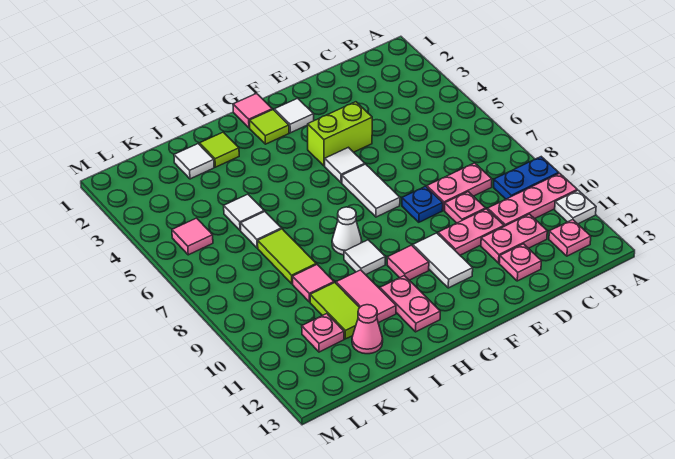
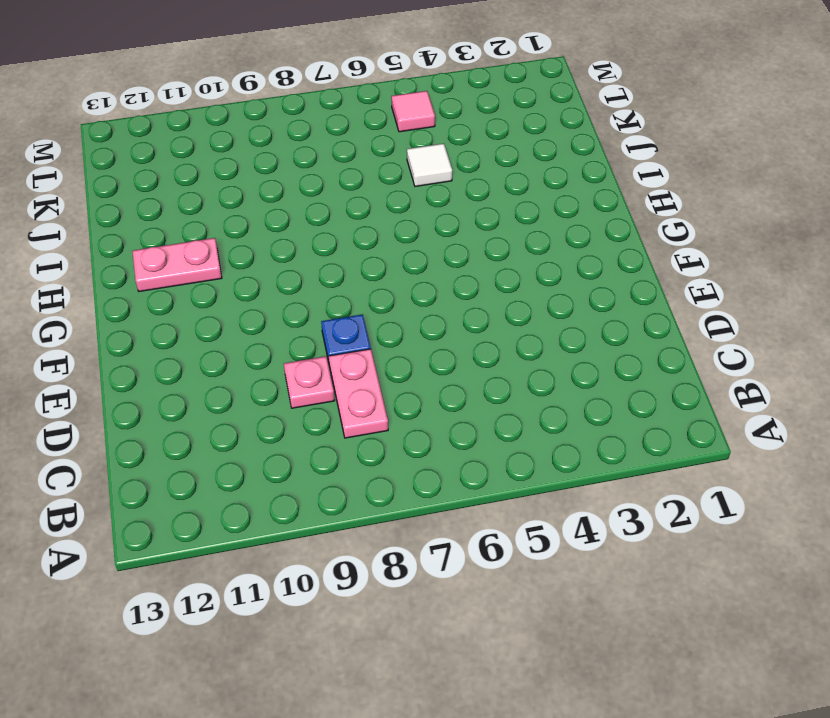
none -> blue 1x2 plate [494,157,559,199]
none -> pink 1x3 plate [488,173,577,226]
none -> white 1x1 plate [555,190,596,224]
none -> pink 1x1 plate [549,220,591,256]

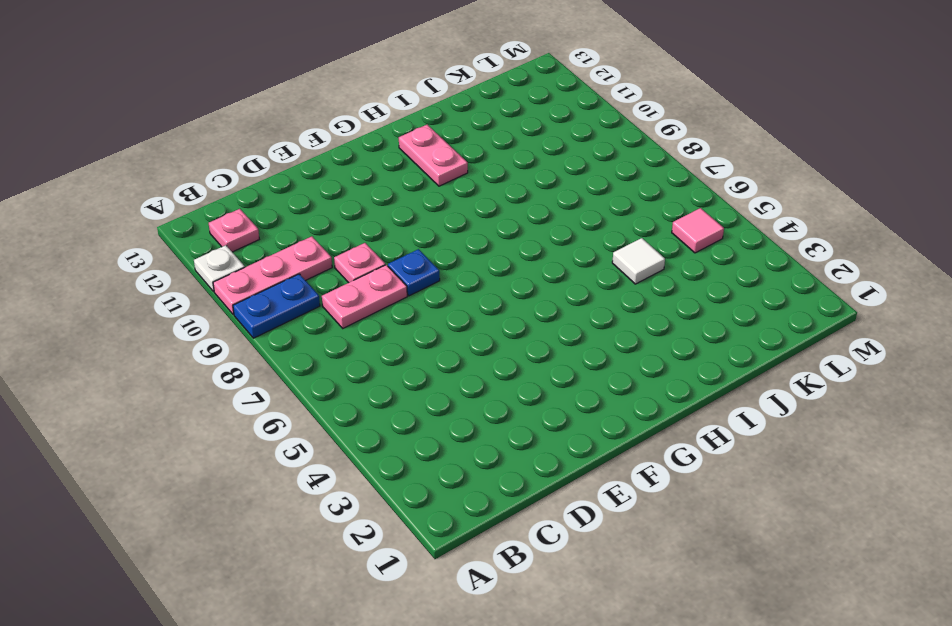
none -> pink 1x2 plate [481,214,547,263]
none -> pink 1x2 plate [438,209,504,255]
none -> pink 1x1 plate [499,244,541,281]
none -> lime 1x2 brick [308,102,372,166]

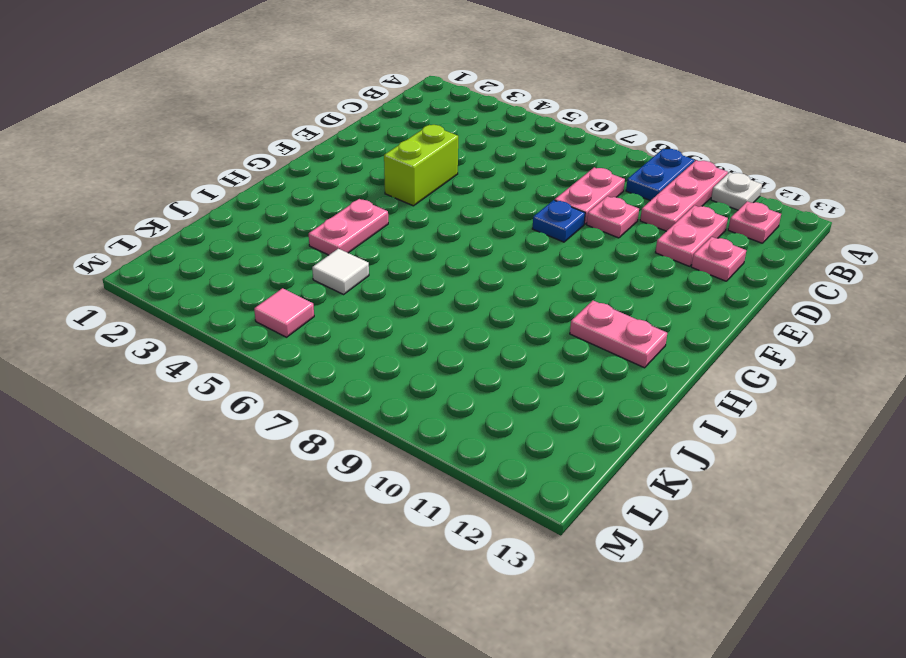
pink 1x2 plate [309,199,388,255] -> pink 1x2 plate moved to [438,209,504,255]
none -> white 1x1 tile [274,98,314,133]
none -> white 1x1 tile [325,147,365,183]
none -> white 1x2 tile [342,164,400,217]
none -> white 1x2 tile [413,233,473,288]

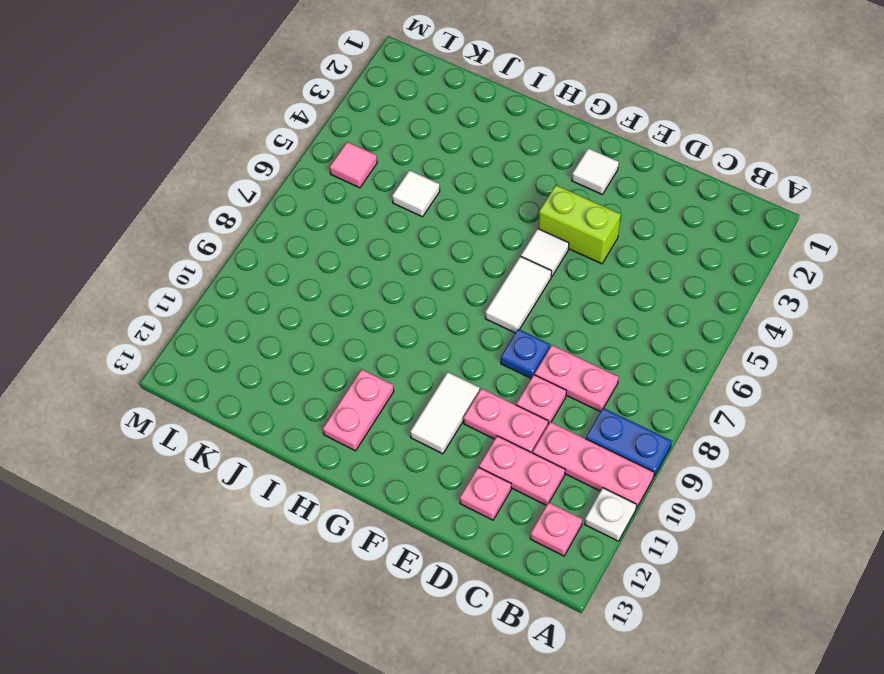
none -> pink 1x1 tile [233,94,272,128]
none -> lime 1x1 tile [250,110,289,144]
none -> pink 1x1 tile [387,245,429,280]
none -> white 1x1 cone [332,207,362,255]

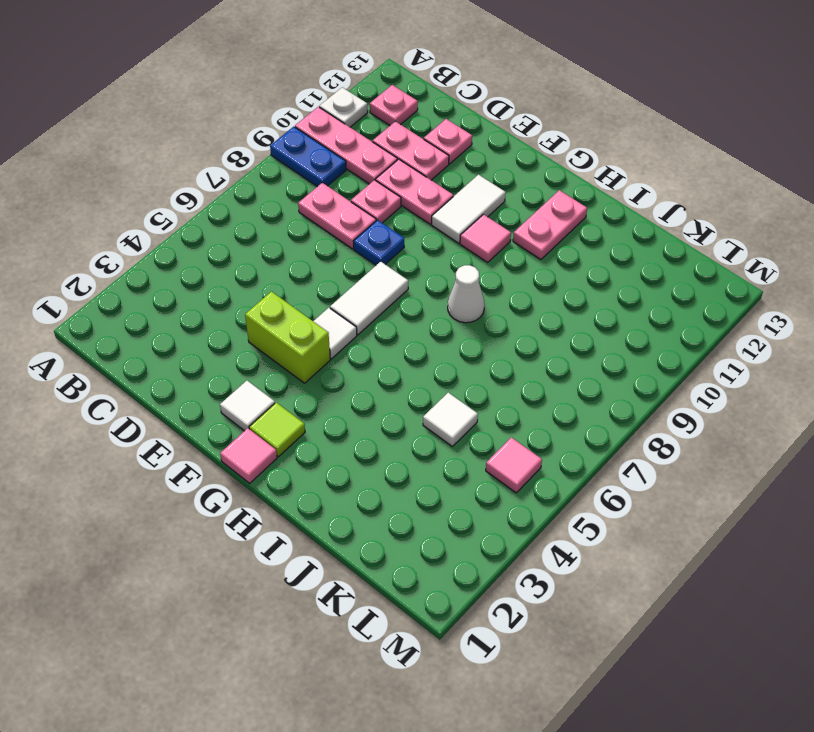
none -> white 1x1 tile [344,240,385,275]
none -> lime 1x1 tile [199,132,239,167]
none -> pink 1x2 tile [336,270,396,323]
none -> white 1x1 tile [174,144,214,179]

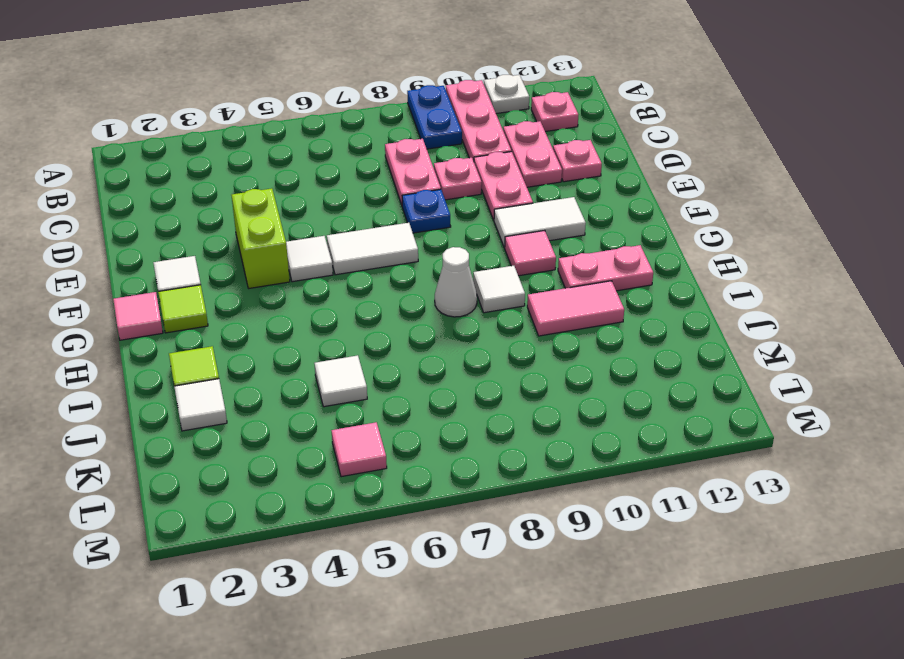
none -> white 1x1 tile [241,211,281,248]
none -> lime 1x2 tile [258,229,316,284]
none -> pink 1x1 tile [292,264,334,302]
none -> lime 1x2 tile [310,283,360,339]

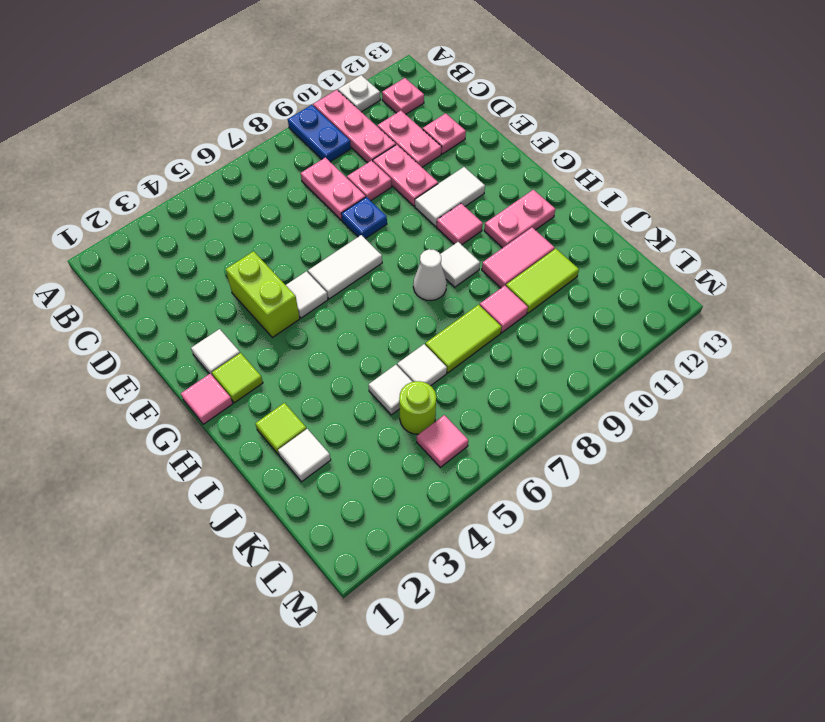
lime 1x1 round brick [399,381,436,434] -> none
none -> pink 1x1 cone [352,305,383,354]
none -> pink 1x1 plate [302,314,344,352]

